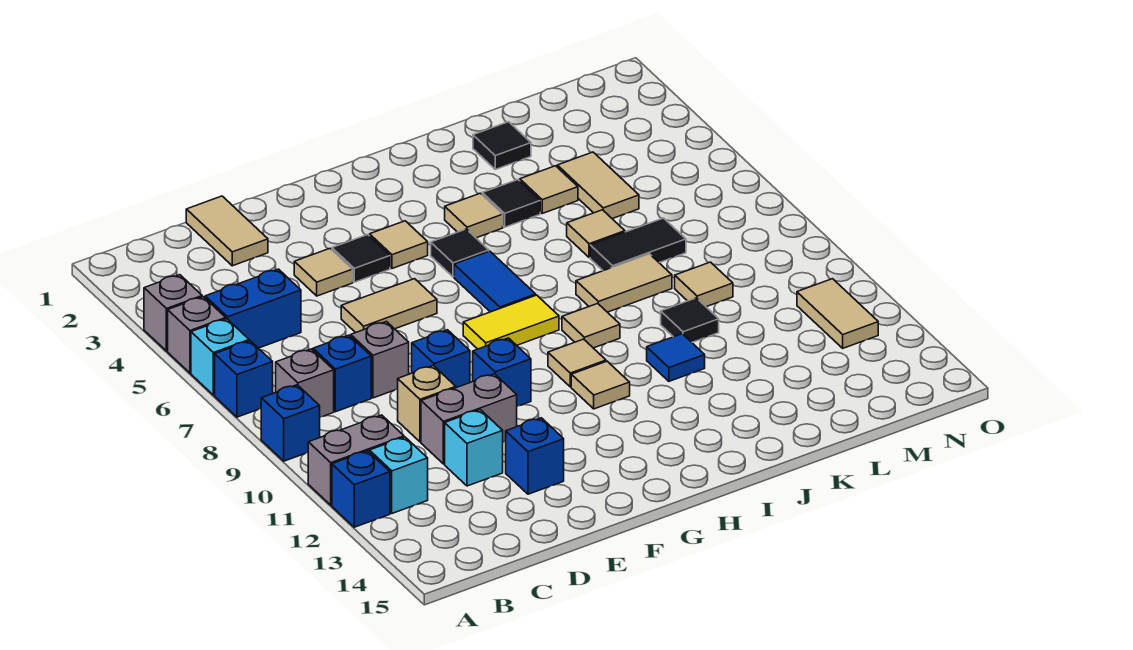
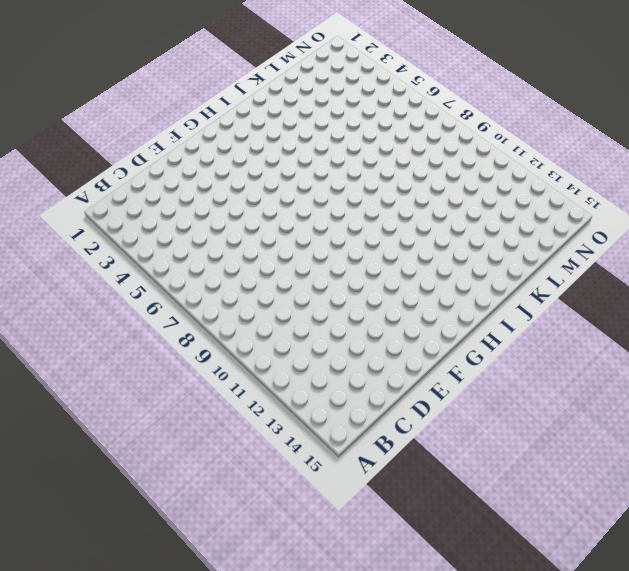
none -> grey 1x1 brick [144,275,202,351]
none -> grey 1x1 brick [168,297,226,373]
none -> cyan 1x1 brick [191,319,249,395]
none -> blue 1x1 brick [215,341,273,417]

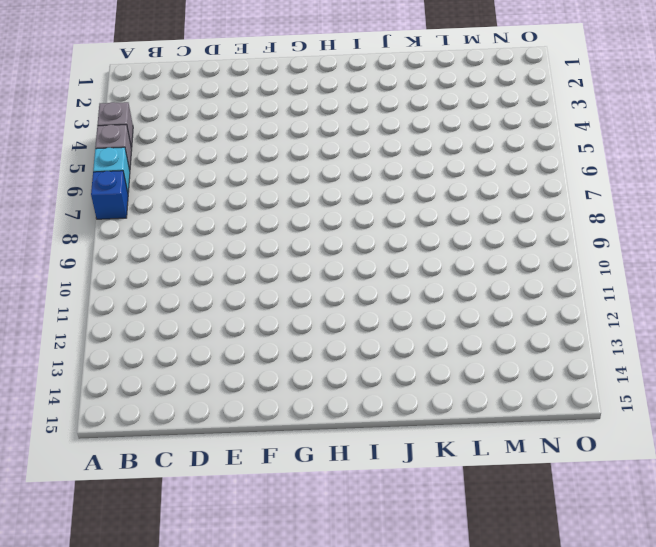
none -> blue 1x1 brick [261,385,320,461]
none -> grey 1x2 brick [308,415,404,505]
none -> blue 1x1 brick [332,451,390,527]
none -> blue 1x2 brick [205,269,301,348]

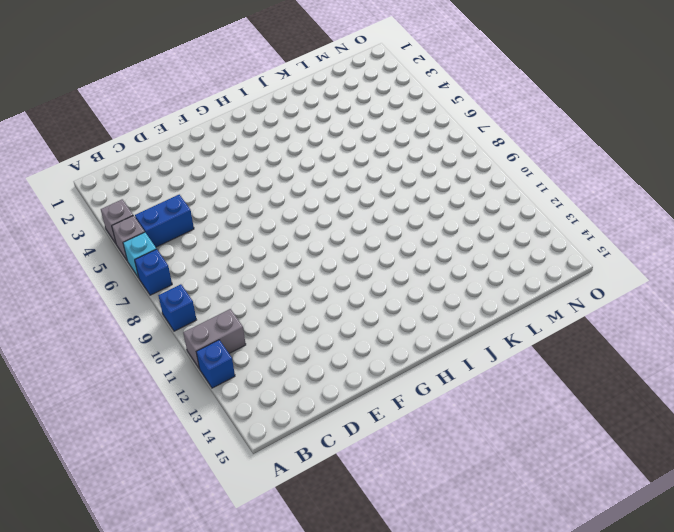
none -> grey 1x1 brick [276,349,334,417]
none -> cyan 1x1 brick [369,437,428,513]
none -> blue 1x1 brick [313,335,371,412]
none -> tan 1x2 tile [186,196,268,266]

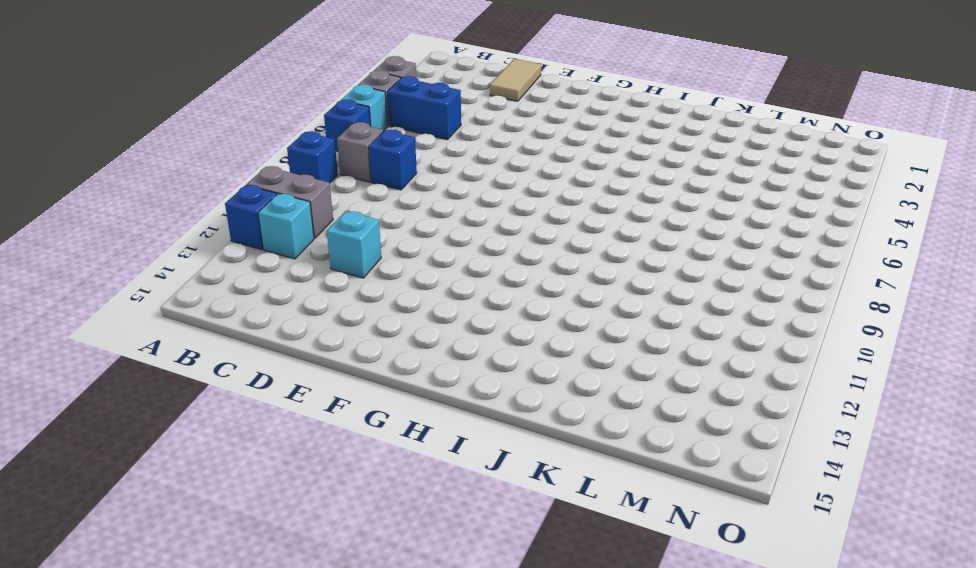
none -> grey 1x1 brick [351,322,409,398]
none -> tan 1x1 brick [398,366,456,442]
none -> grey 1x2 brick [421,374,517,464]
none -> tan 1x1 tile [294,249,353,296]

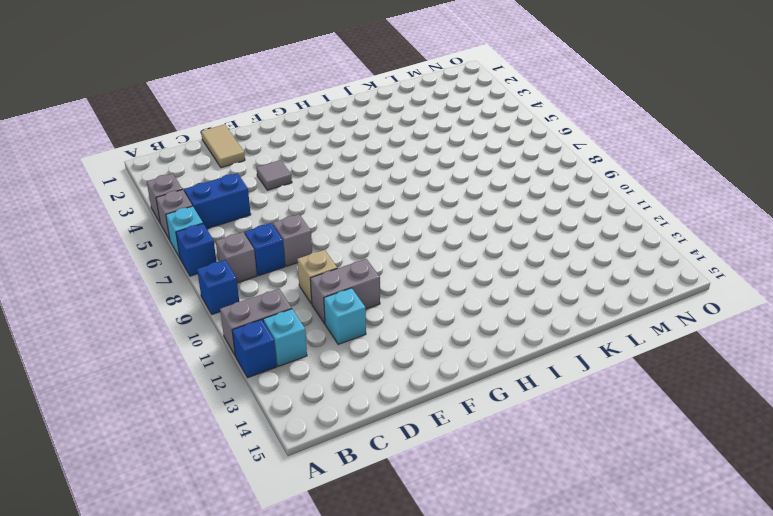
grey 1x1 tile [257,160,292,190] -> tan 1x1 tile [294,249,353,296]
none -> tan 1x2 tile [341,279,437,333]
none -> blue 1x1 brick [412,330,470,388]
none -> blue 1x1 brick [506,418,564,494]
none -> black 1x1 tile [332,235,390,282]

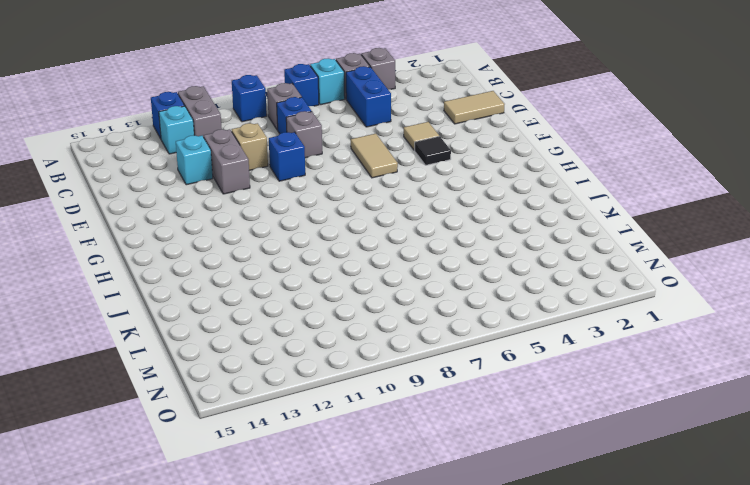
none -> blue 1x1 brick [506,418,564,494]
none -> blue 1x1 brick [473,338,531,406]
none -> tan 1x1 tile [370,221,428,269]
none -> yellow 1x2 tile [463,295,559,349]

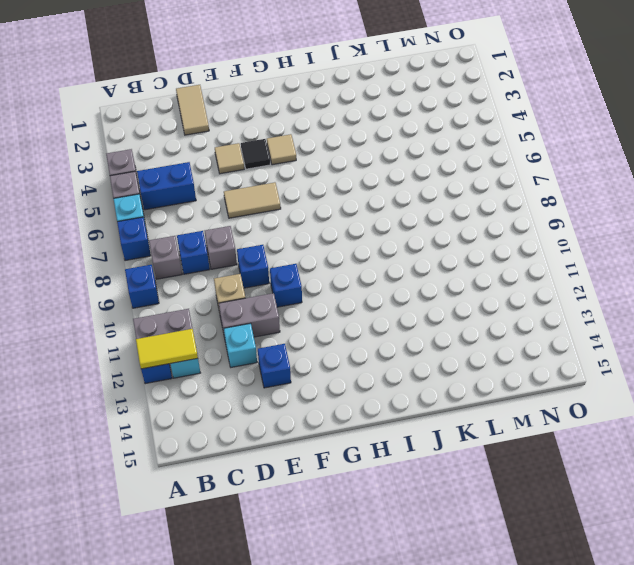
yellow 1x2 tile [136,329,198,369] -> yellow 1x2 tile moved to [463,295,559,349]
none -> black 1x1 tile [431,229,489,277]
none -> blue 1x2 tile [454,251,536,312]
none -> tan 1x1 tile [548,339,606,387]
none -> tan 1x1 tile [571,361,630,409]

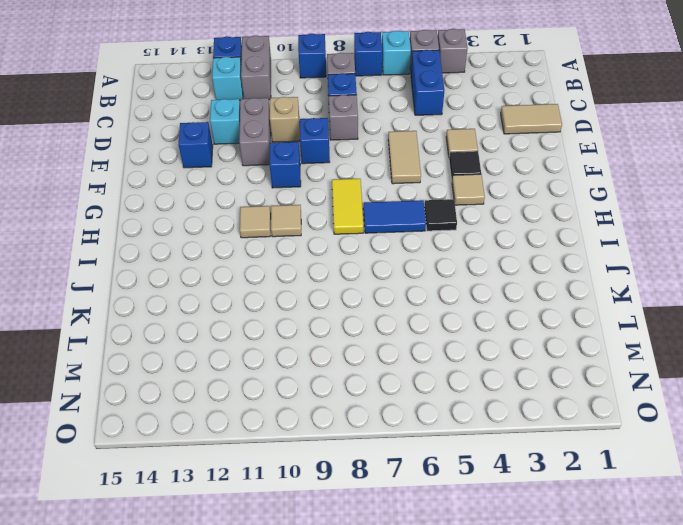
none -> tan 1x1 tile [445,193,503,238]
none -> tan 1x1 tile [562,303,620,348]
none -> black 1x1 tile [482,180,540,227]
none -> tan 1x2 tile [576,254,672,312]

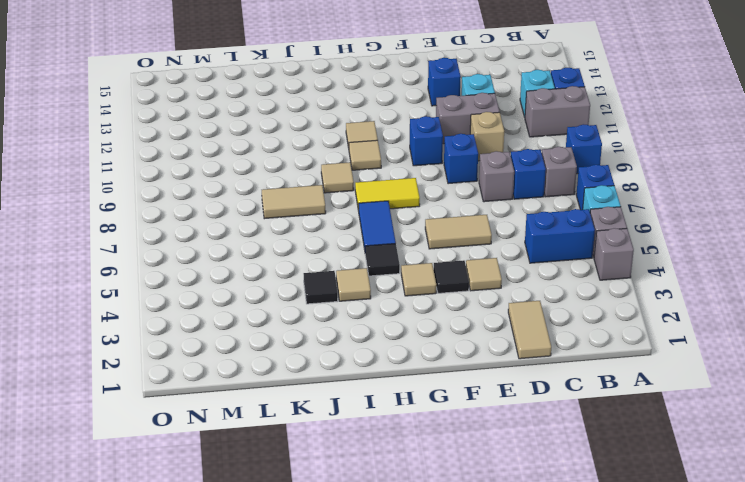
none -> blue 1x1 tile [647,334,705,381]
none -> black 1x1 tile [473,122,531,169]
none -> tan 1x1 tile [520,166,578,213]
none -> tan 1x1 tile [567,210,625,258]

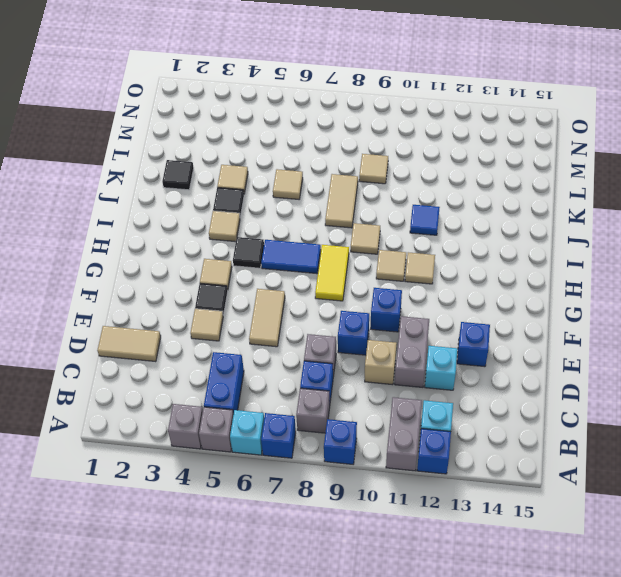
none -> black 1x2 tile [590,218,686,271]
none -> black 1x1 tile [661,298,719,342]
none -> tan 1x2 tile [557,152,639,219]
none -> tan 1x2 tile [797,279,878,348]

